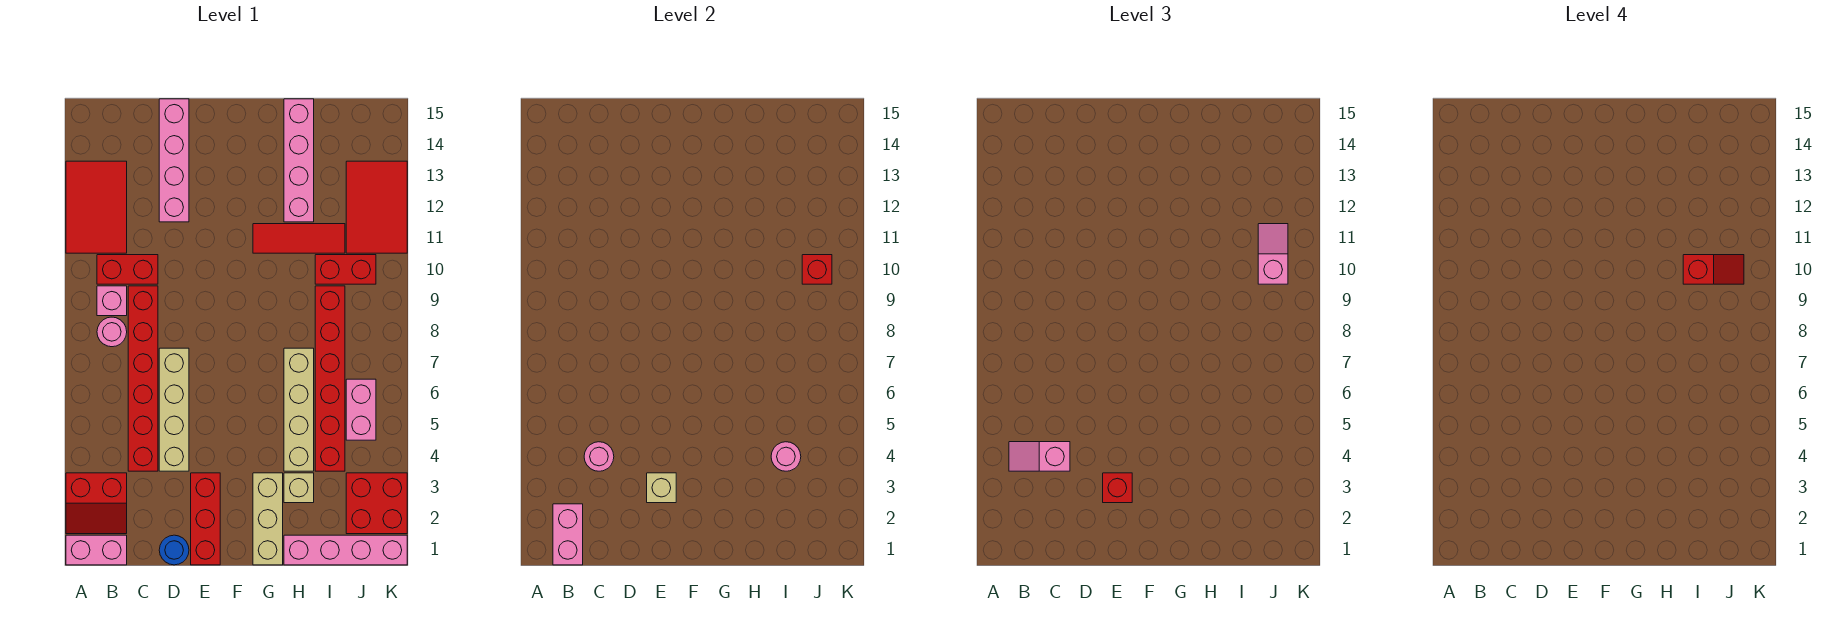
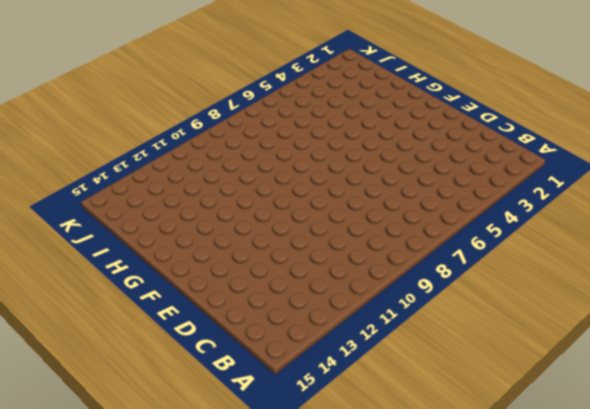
none -> pink 1x2 brick [66,535,127,565]
none -> red 2x2 slope [66,473,127,534]
none -> red 2x3 tile [66,161,127,253]
none -> pink 1x1 round brick [97,317,127,347]

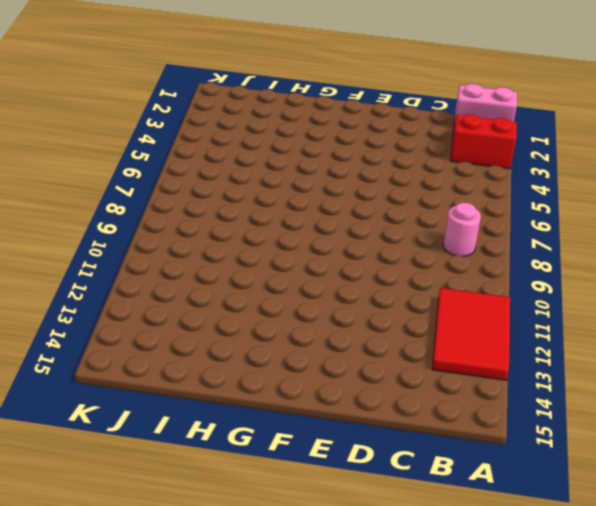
none -> pink 1x1 brick [97,286,127,316]
none -> red 1x2 brick [97,255,158,284]
none -> red 1x6 brick [128,286,158,471]
none -> blue 1x1 round brick [159,535,189,565]

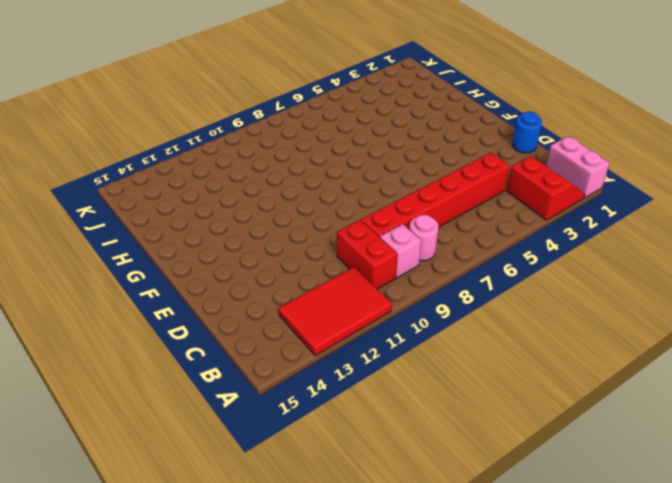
none -> tan 1x4 brick [159,348,189,471]
none -> pink 1x4 brick [159,99,189,222]
none -> red 1x3 brick [191,473,220,565]
none -> tan 1x3 brick [253,473,283,565]

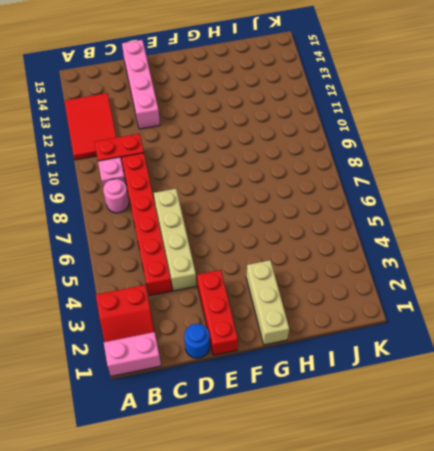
none -> red 1x3 tile [253,224,345,253]
none -> pink 1x4 brick [284,535,407,565]
none -> tan 1x1 brick [284,473,314,503]
none -> tan 1x4 brick [284,348,314,471]

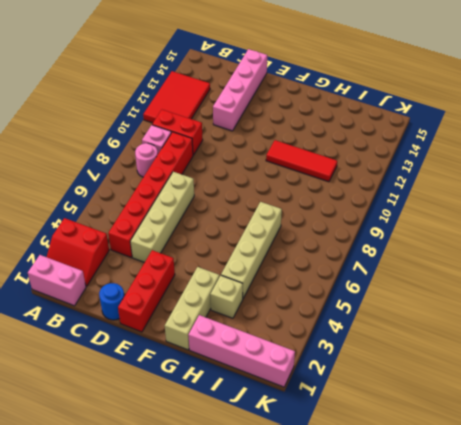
none -> pink 1x4 brick [284,99,314,222]
none -> red 1x6 brick [315,286,345,471]
none -> red 1x2 brick [315,255,376,284]
none -> red 2x2 brick [346,473,407,534]

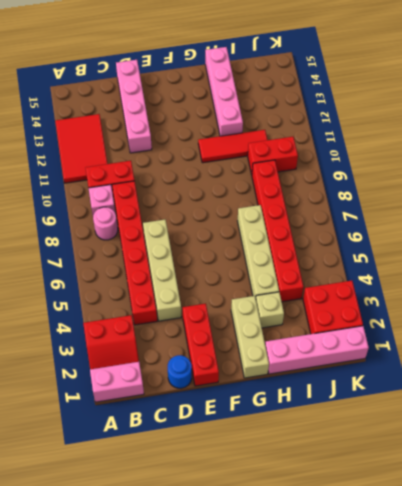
none -> pink 1x2 brick [346,379,376,440]
none -> red 2x3 tile [346,161,407,253]
none -> pink 1x2 brick [553,504,583,565]
none -> pink 1x1 round brick [584,442,614,471]

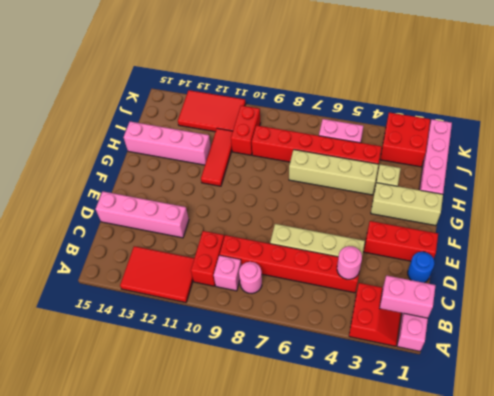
none -> tan 1x1 brick [647,473,676,503]
none -> pink 1x1 round brick [771,442,801,471]
none -> red 1x1 brick [802,255,832,284]
none -> pink 1x2 slope [1009,442,1070,471]

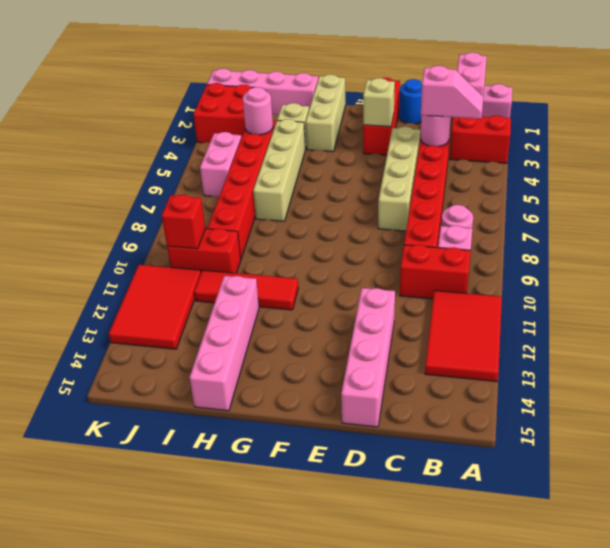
none -> red 1x1 brick [1103,473,1132,503]
none -> pink 1x2 slope [1258,224,1288,284]
none -> red 1x2 slope [1683,255,1744,284]

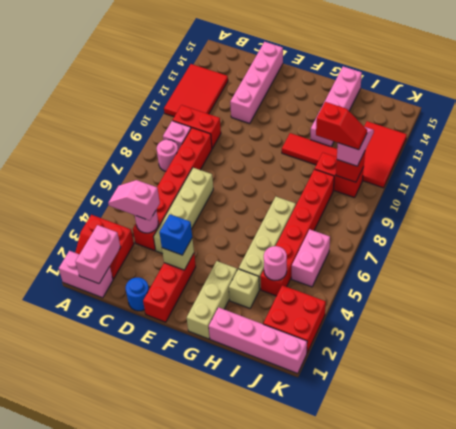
blue 1x1 brick [159,214,192,255] -> red 1x1 brick [1103,473,1132,503]

